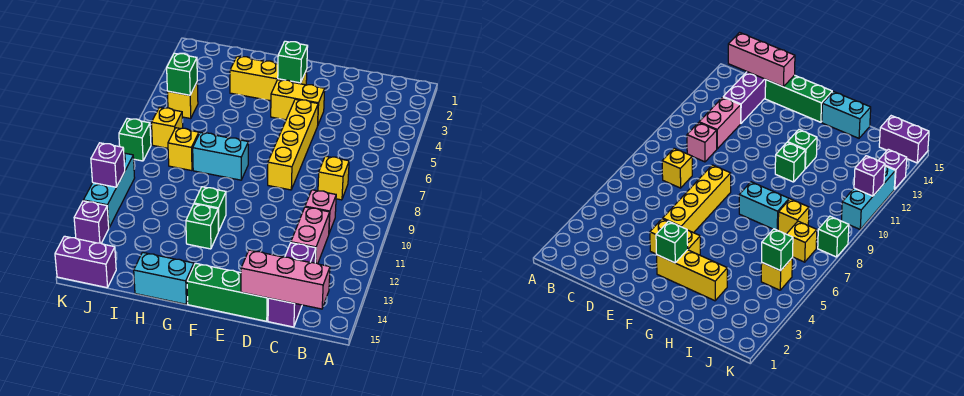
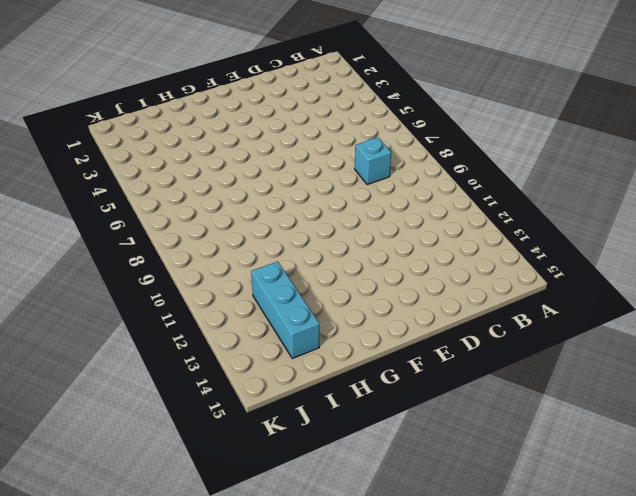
cyan 1x1 brick [355,138,391,185] -> yellow 1x1 brick [318,156,349,200]
cyan 1x3 brick [251,261,319,358] -> cyan 1x3 brick moved to [83,153,135,227]
none -> pink 1x1 brick [305,190,336,233]
none -> pink 1x2 brick [291,207,330,264]
none -> purple 1x3 brick [268,243,316,327]

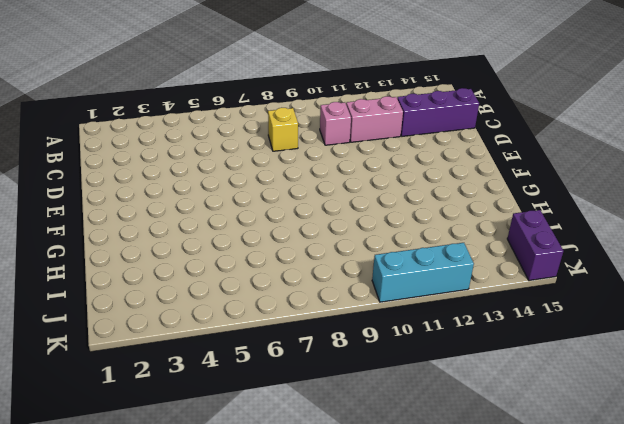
none -> green 1x3 brick [187,263,268,321]
none -> yellow 1x2 brick [271,80,325,124]
none -> yellow 1x4 brick [268,99,318,190]

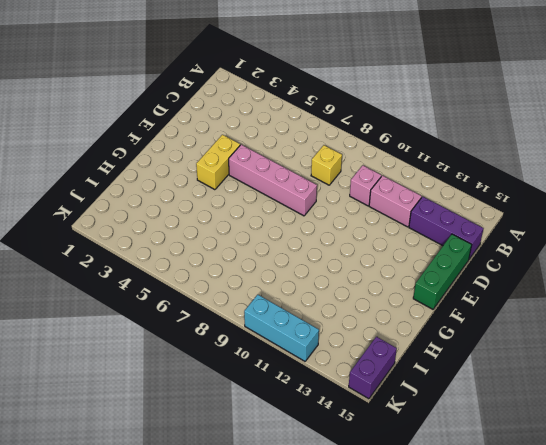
pink 1x4 brick [229,145,317,216] -> yellow 1x4 brick [268,99,318,190]
none -> yellow 1x3 brick [230,56,307,101]
none -> cyan 1x2 brick [193,132,248,180]
none -> green 1x1 brick [194,187,226,231]

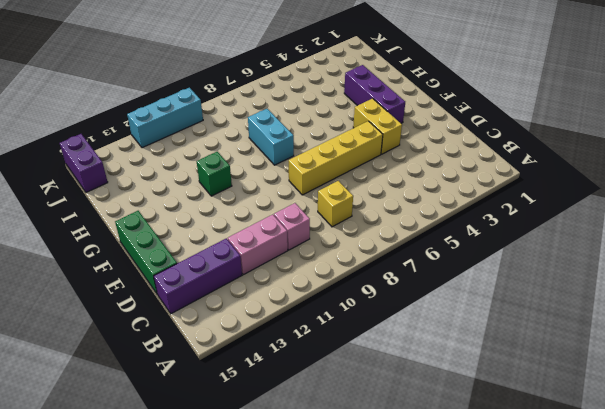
purple 1x3 brick [344,65,405,123] -> yellow 1x3 brick [230,56,307,101]
none -> green 1x1 brick [186,204,218,249]
none -> cyan 1x2 brick [134,252,194,304]
none -> yellow 1x1 brick [168,128,199,171]

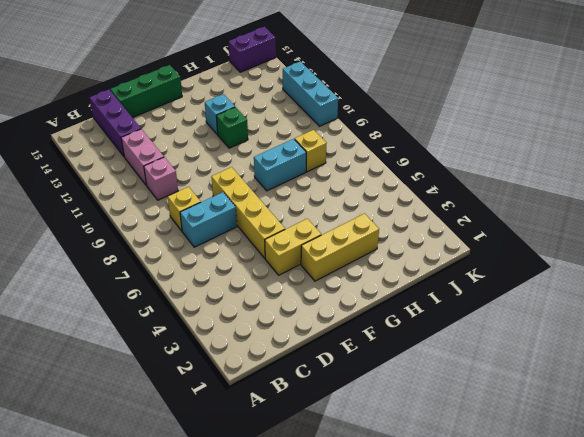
cyan 1x2 brick [180,192,237,247] -> cyan 1x2 brick moved to [134,252,194,304]
cyan 1x1 brick [205,94,235,135] -> green 1x1 brick [186,204,218,249]
none -> yellow 1x1 brick [167,83,198,119]
none -> yellow 1x1 brick [152,107,183,148]
none -> green 1x1 brick [119,118,151,161]

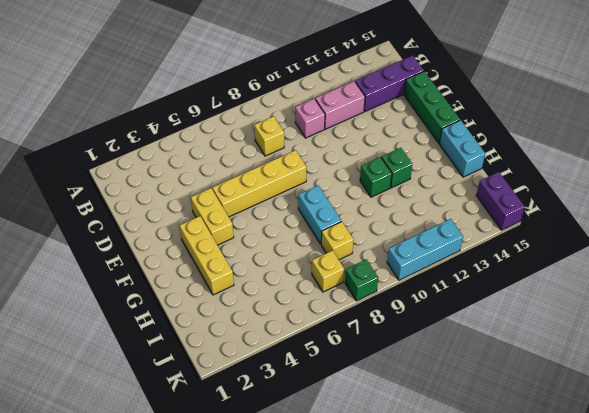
none -> yellow 1x1 brick [167,83,198,119]
none -> purple 1x1 brick [74,201,109,243]
none -> pink 1x3 brick [241,250,330,309]

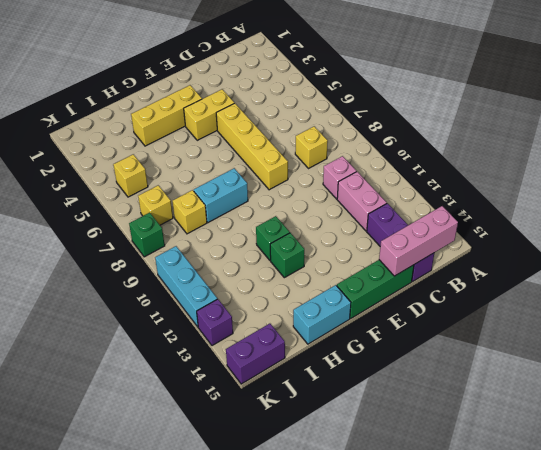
none -> green 1x1 brick [278,41,308,83]
none -> green 1x1 brick [167,53,197,95]
none -> purple 1x1 brick [91,143,125,187]

